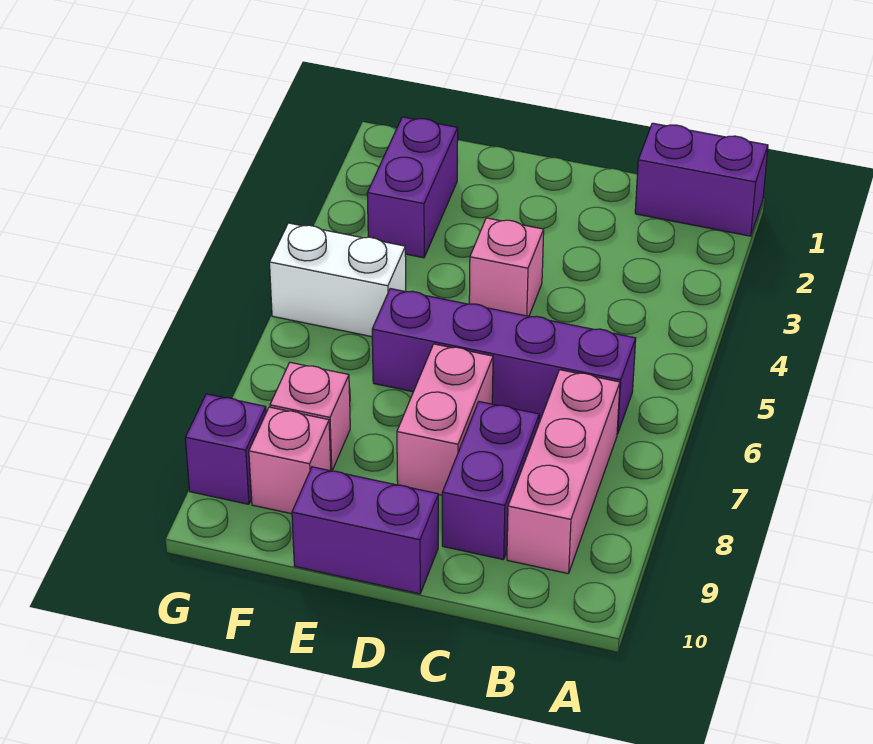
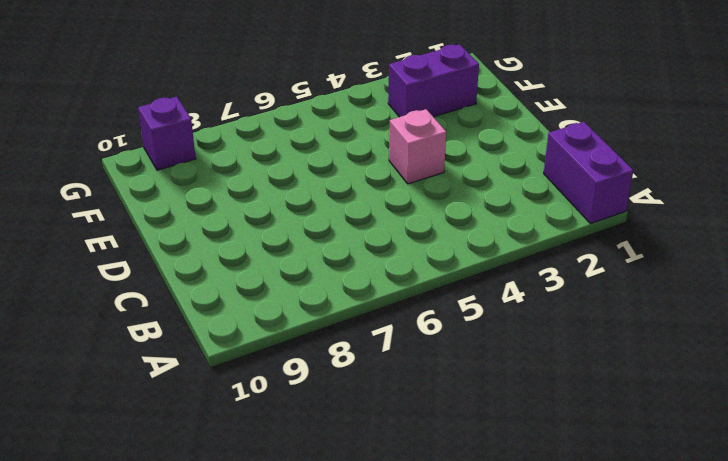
none -> purple 1x4 brick [372,289,636,434]
none -> pink 1x3 brick [507,370,620,574]
none -> purple 1x2 brick [442,402,539,560]

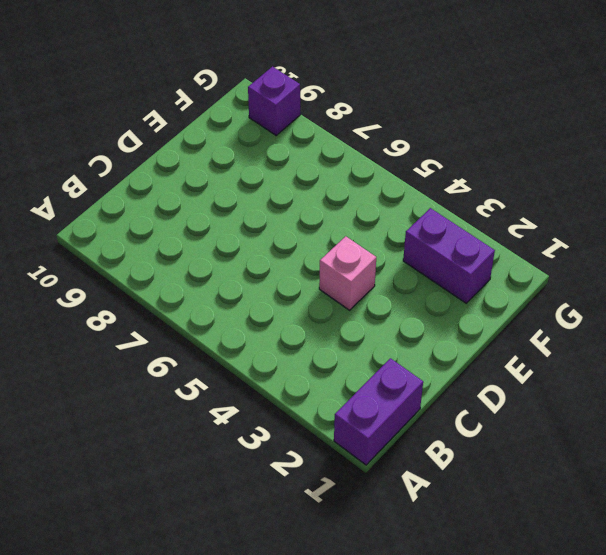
none -> purple 1x4 brick [372,289,636,434]
none -> pink 1x3 brick [507,370,620,574]
none -> purple 1x2 brick [442,402,539,560]

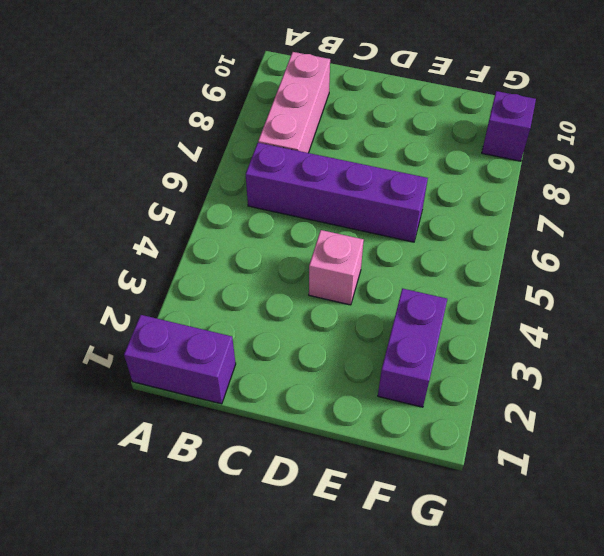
none -> purple 1x2 brick [442,402,539,560]
none -> pink 1x2 brick [397,344,493,495]
none -> purple 1x2 brick [292,467,438,594]

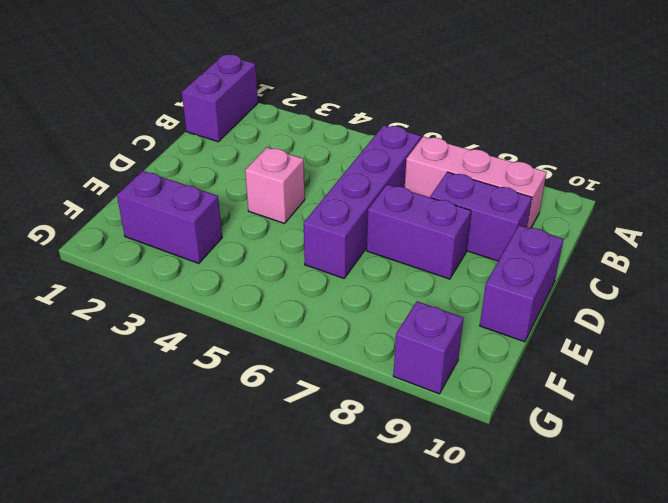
purple 1x2 brick [367,184,471,279] -> pink 1x2 brick [397,344,493,495]
none -> white 1x2 brick [269,223,406,337]
none -> pink 1x1 brick [270,362,350,471]
none -> pink 1x1 brick [249,407,331,514]

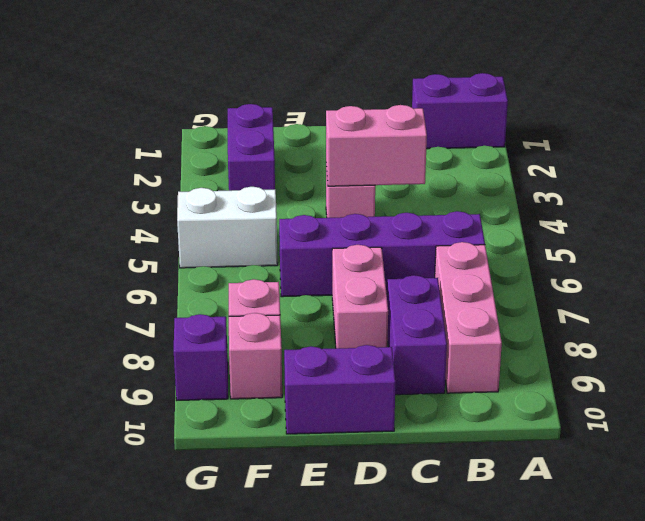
pink 1x2 brick [326,105,427,186] -> none

